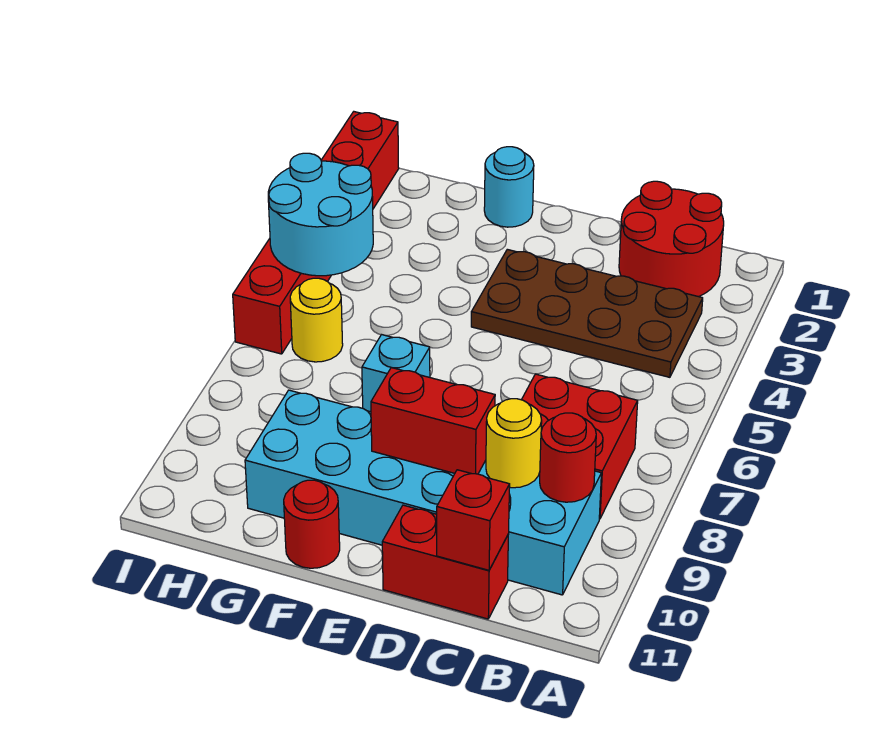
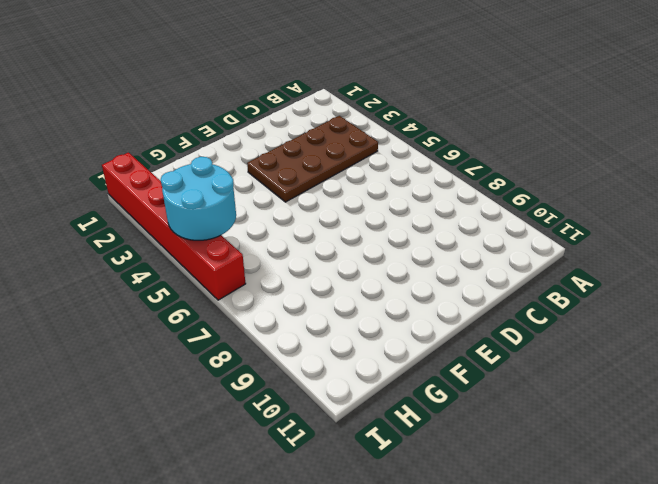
none -> red 2x2 round brick [619,181,724,297]
none -> red 2x2 brick [521,374,638,519]
none -> cyan 2x6 brick [245,390,601,595]

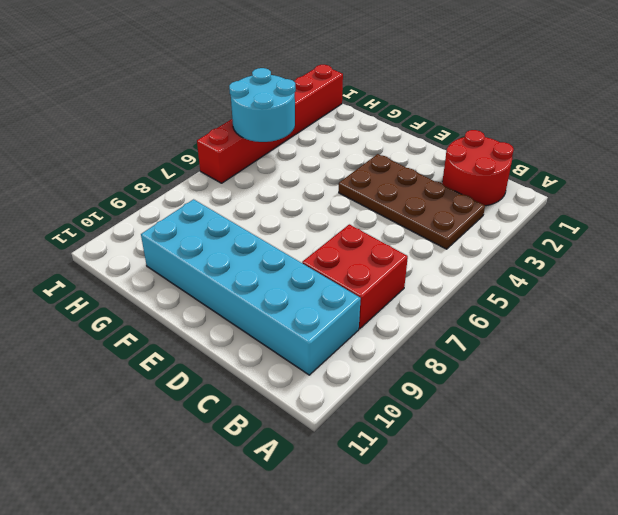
none -> red 1x2 brick [382,505,508,619]
none -> cyan 1x1 round brick [484,147,534,227]
none -> cyan 1x1 brick [362,335,430,412]

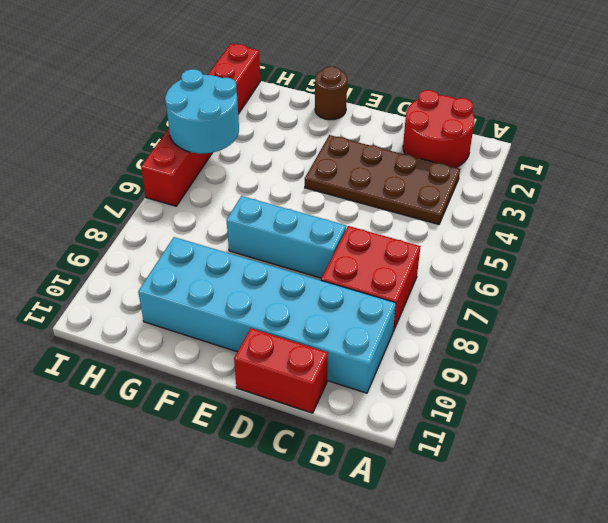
cyan 1x3 brick [227,196,346,278] -> cyan 1x1 brick [362,335,430,412]
brown 1x1 round brick [315,67,347,120] -> cyan 1x1 round brick [484,147,534,227]
none -> red 1x1 round brick [284,480,340,568]
none -> yellow 1x1 round brick [290,278,343,362]
none -> red 1x1 round brick [540,413,596,502]

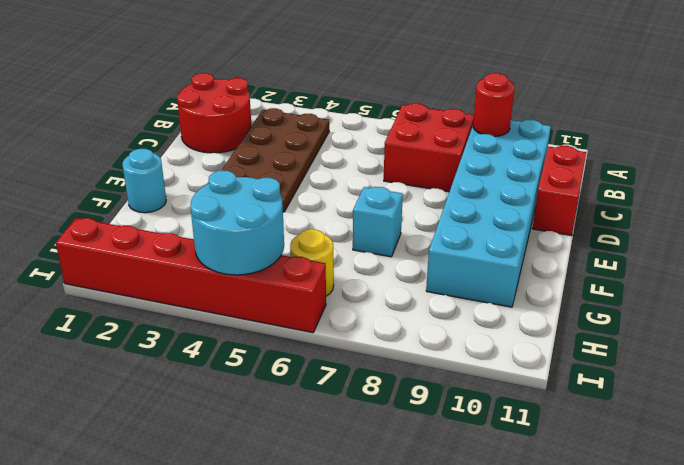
none -> red 1x1 round brick [284,480,340,568]
none -> yellow 1x1 round brick [486,399,542,488]
none -> red 1x1 brick [437,470,510,570]

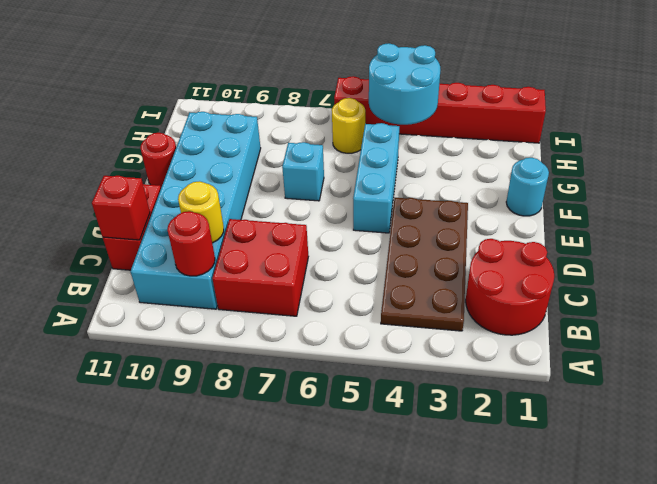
cyan 1x3 brick [353,123,399,233] -> none
none -> red 1x2 brick [371,368,495,474]

